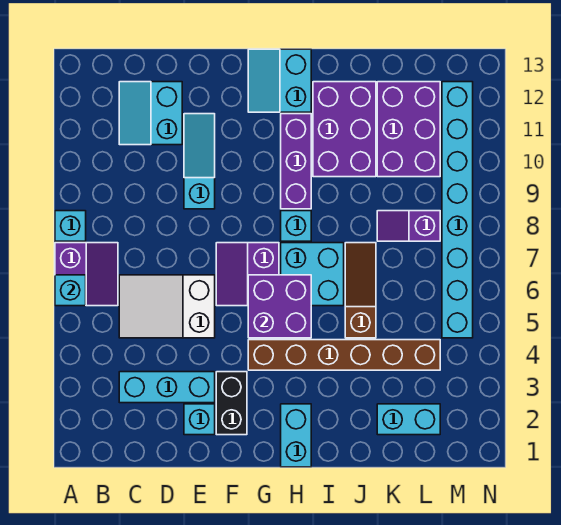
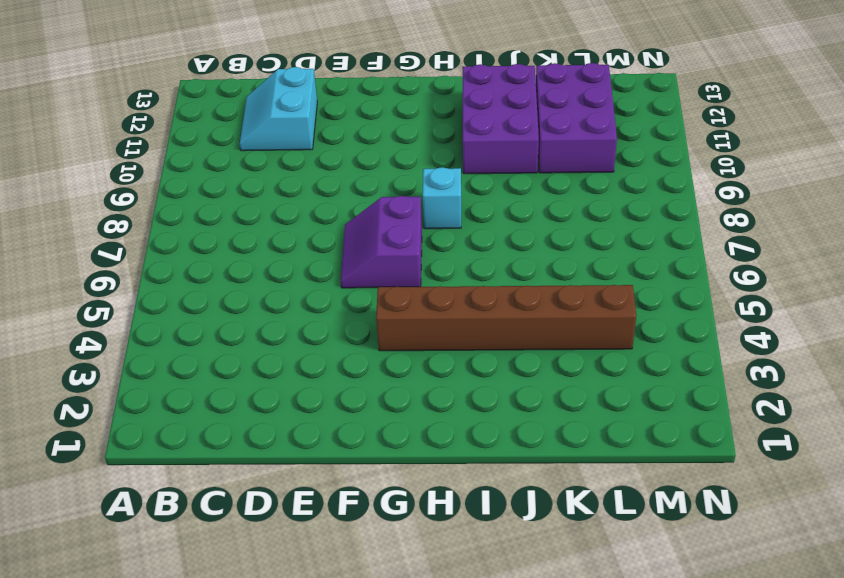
none -> purple 2x2 slope [55,243,118,306]
none -> cyan 1x1 brick [55,211,86,241]
none -> cyan 1x3 brick [119,372,215,403]

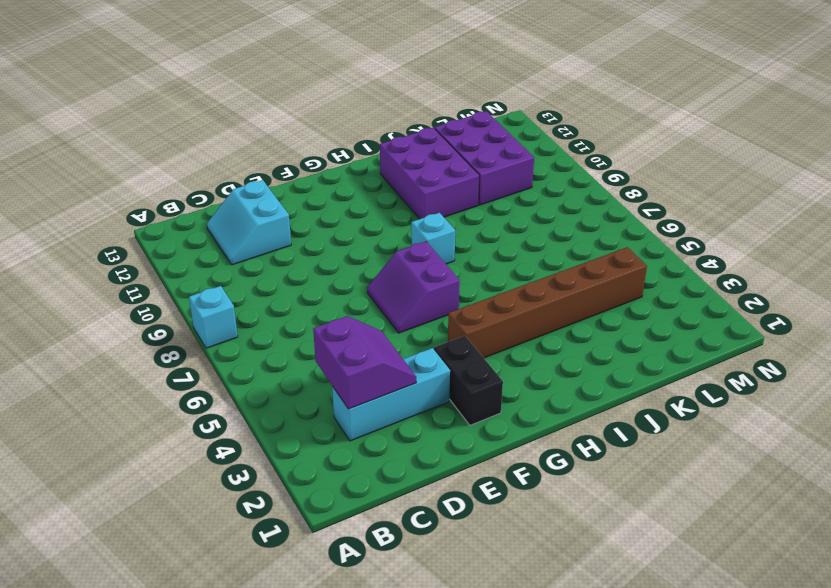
purple 2x2 slope [313,316,416,409] -> purple 2x2 slope moved to [55,243,118,306]
none -> white 2x3 slope [119,275,215,338]
none -> cyan 1x1 brick [184,404,215,435]
none -> cyan 1x3 slope [184,114,215,209]

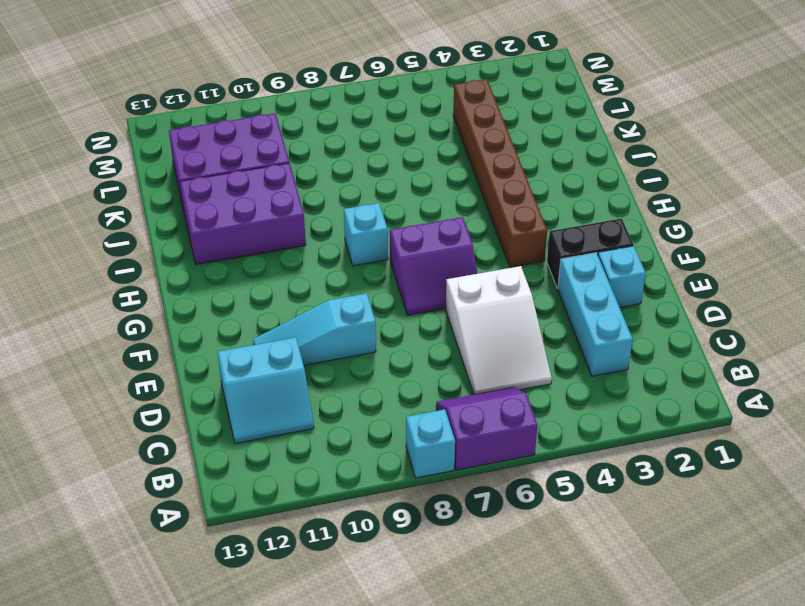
none -> cyan 2x2 slope [248,49,311,112]
none -> cyan 1x2 brick [281,404,311,467]
none -> cyan 2x2 brick [281,243,344,306]

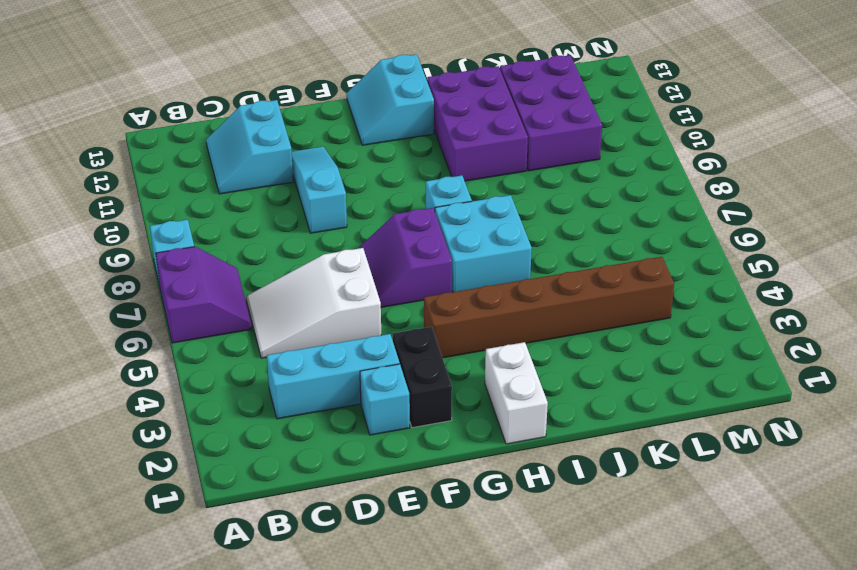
white 1x2 brick [485,342,548,444] -> cyan 1x2 brick [281,404,311,467]
none -> purple 1x3 brick [281,114,311,209]
none -> brown 1x3 slope [345,243,376,338]
none -> cyan 1x2 brick [377,404,440,435]

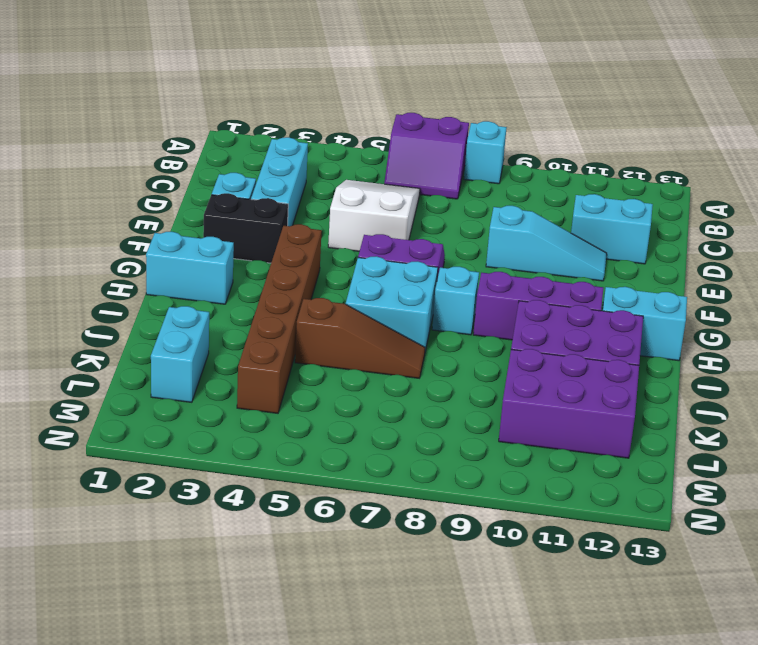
none -> purple 1x2 slope [377,211,440,241]
none -> cyan 1x8 brick [442,82,473,338]
none -> cyan 1x1 brick [55,275,86,306]

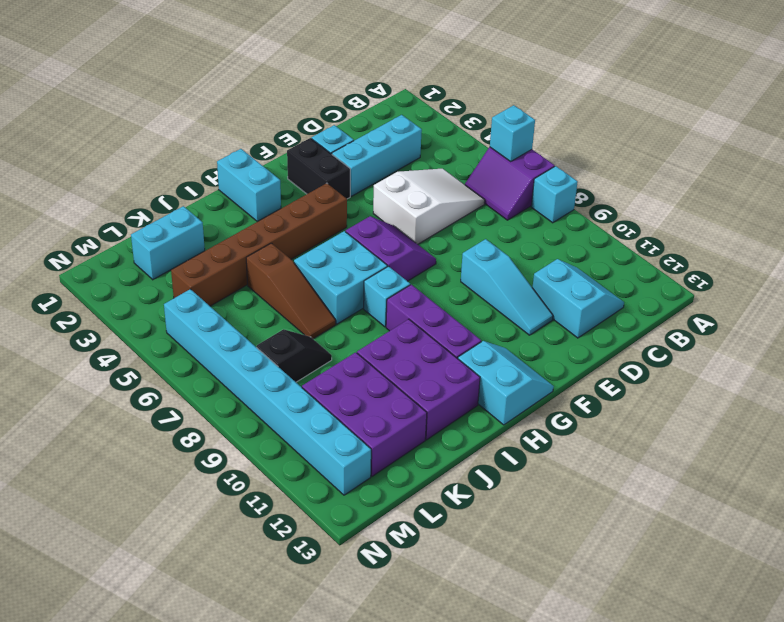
black 1x2 slope [257,329,332,382] -> purple 1x2 slope [377,211,440,241]
none -> purple 2x2 brick [248,275,311,338]

